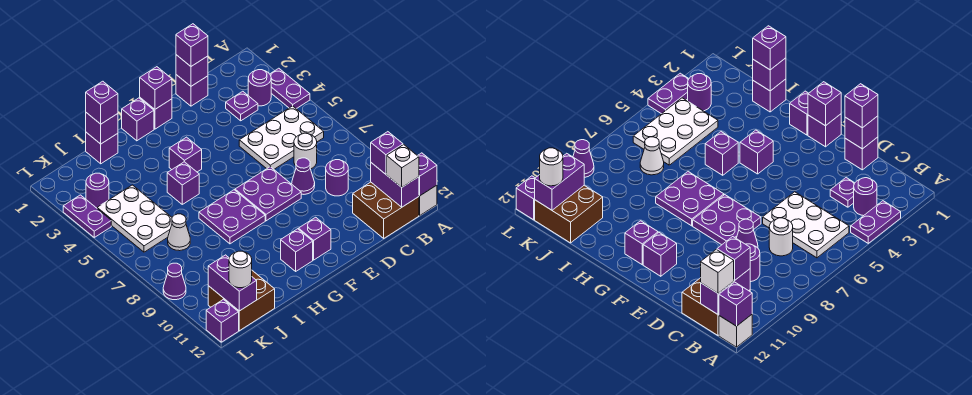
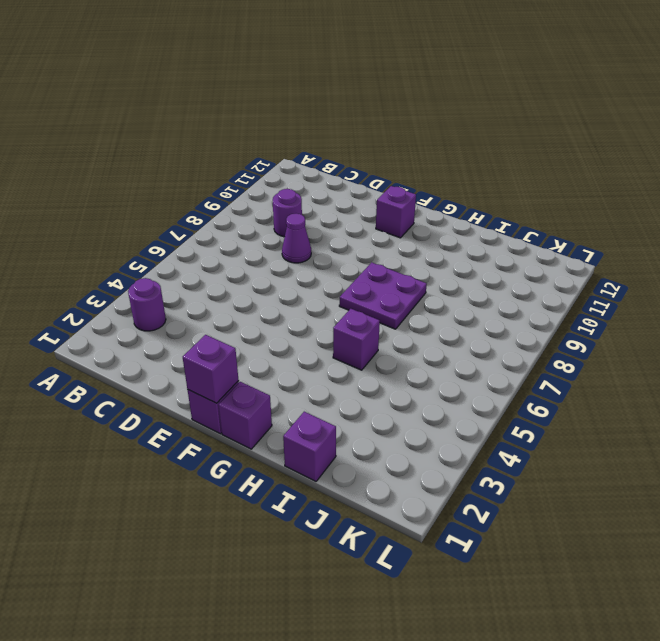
none -> purple 1x2 plate [270,68,310,109]
none -> white 1x1 brick [419,185,437,215]
none -> white 2x3 plate [239,106,324,169]
none -> brown 2x2 brick [353,182,419,238]

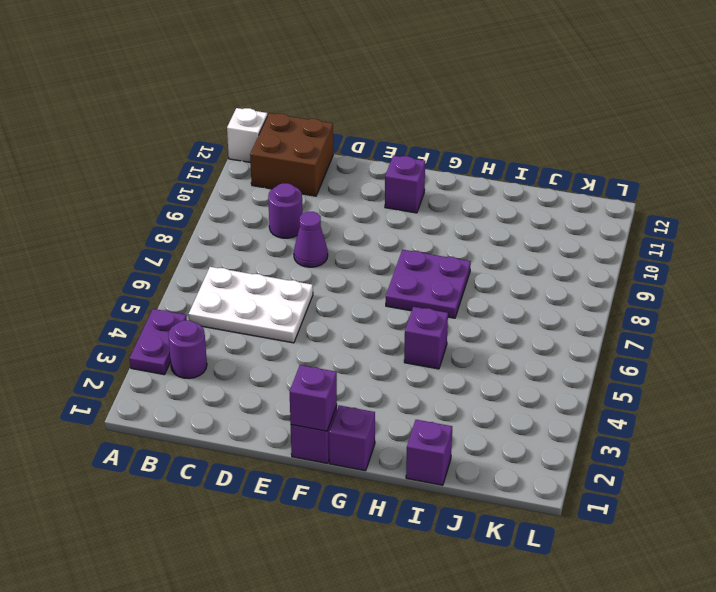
none -> purple 1x1 plate [226,91,258,121]
none -> white 1x1 round brick [294,133,317,169]
none -> purple 1x1 brick [176,75,208,106]
none -> purple 2x2 plate [235,167,301,221]

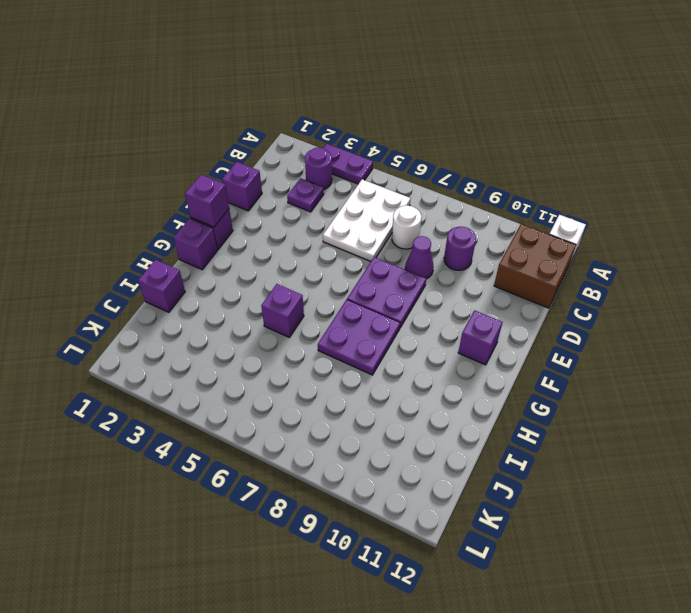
none -> purple 1x1 brick [169,137,202,172]
none -> purple 1x1 brick [281,229,313,271]
none -> white 2x3 plate [97,185,172,252]
none -> white 1x1 cone [168,214,190,251]

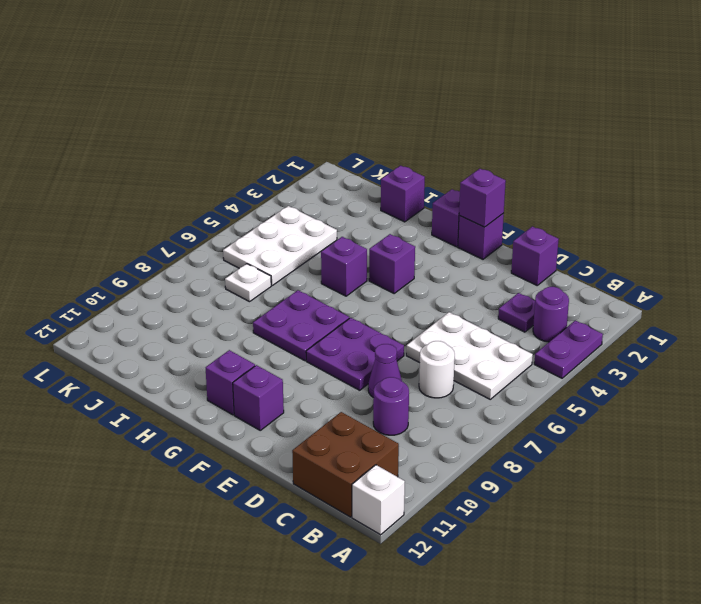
white 1x1 plate [225,264,271,302] -> white 1x1 cone [168,214,190,251]
none -> brown 2x2 brick [208,271,275,331]
none -> purple 1x1 round brick [86,173,109,208]
none -> purple 1x2 plate [63,195,111,237]
none -> purple 1x1 cone [163,263,186,300]

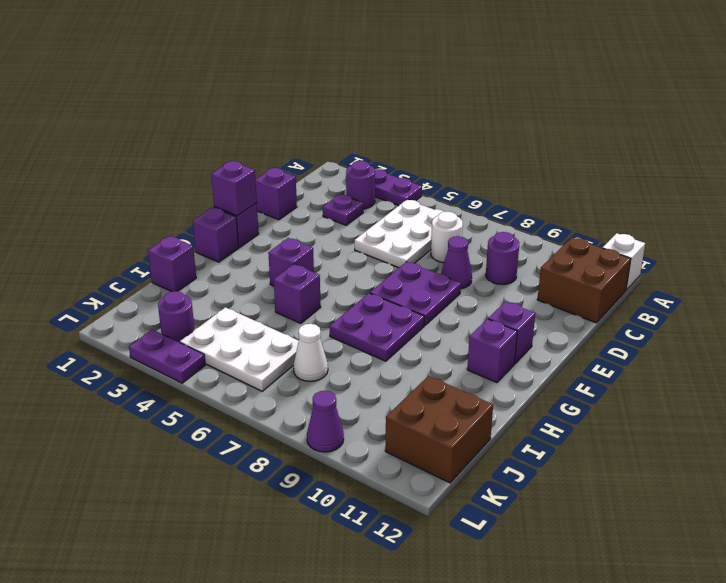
none -> purple 1x1 brick [206,299,239,342]
none -> purple 1x1 brick [418,153,437,196]
none -> purple 1x2 brick [371,163,419,207]
none -> purple 1x1 brick [176,55,208,86]

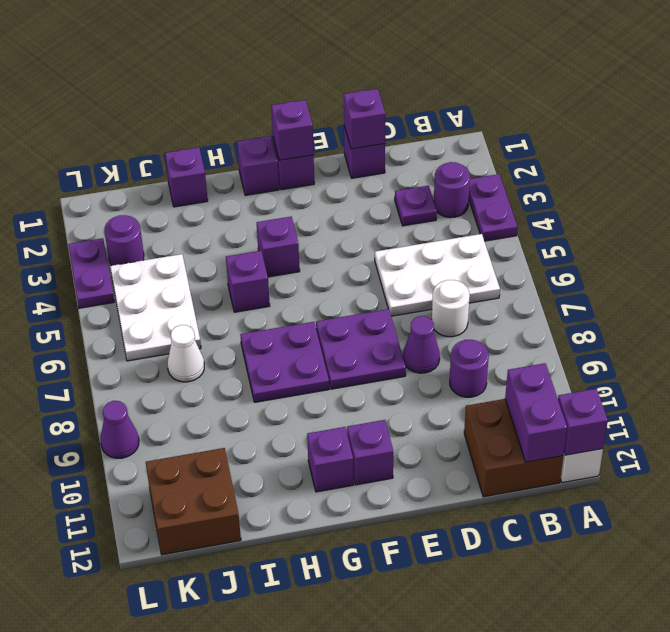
none -> purple 1x1 brick [206,299,239,342]
none -> purple 1x1 brick [86,113,118,144]
none -> purple 1x2 brick [208,255,257,311]
none -> purple 1x1 brick [371,132,403,174]

